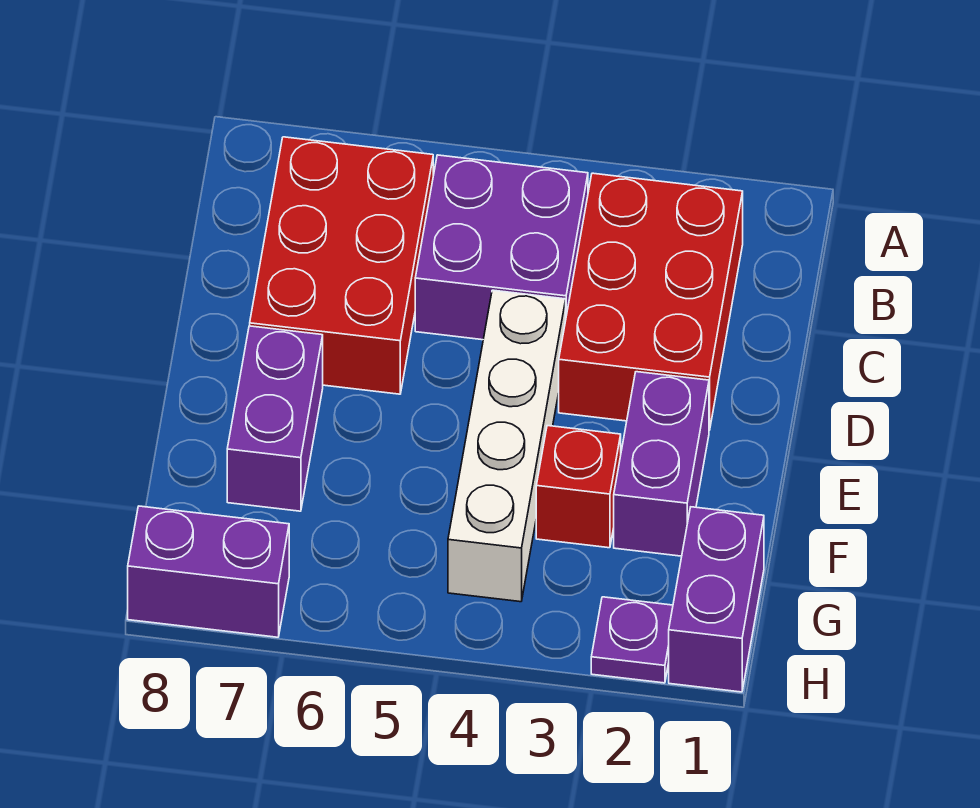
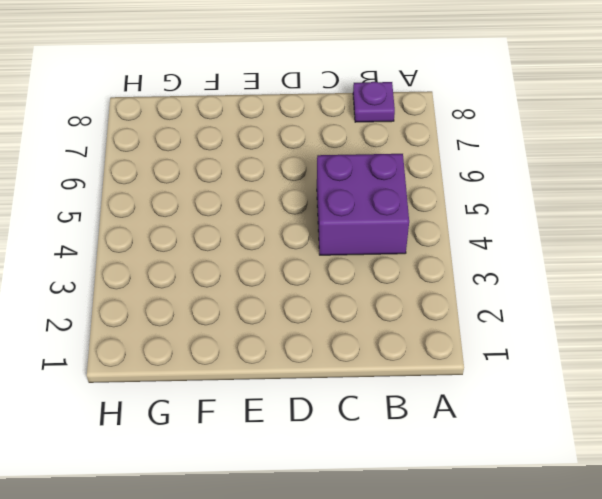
purple 1x1 plate [353,82,395,122] -> purple 1x1 plate moved to [591,597,673,683]
none -> red 2x3 brick [559,173,743,430]
none -> red 2x3 brick [250,137,433,394]

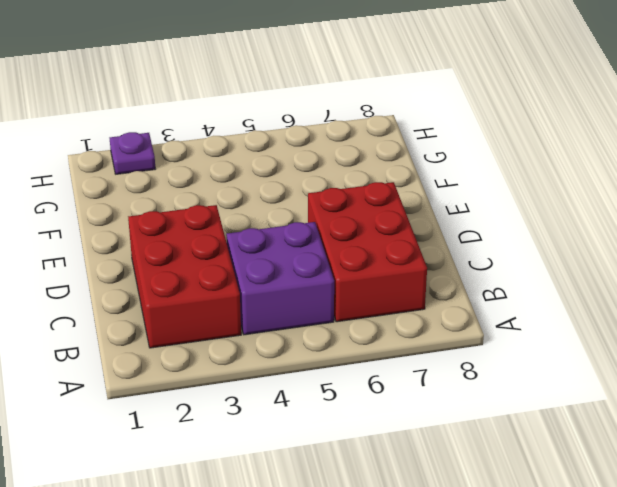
none -> white 1x4 brick [448,290,566,602]
none -> purple 1x2 brick [614,372,709,556]

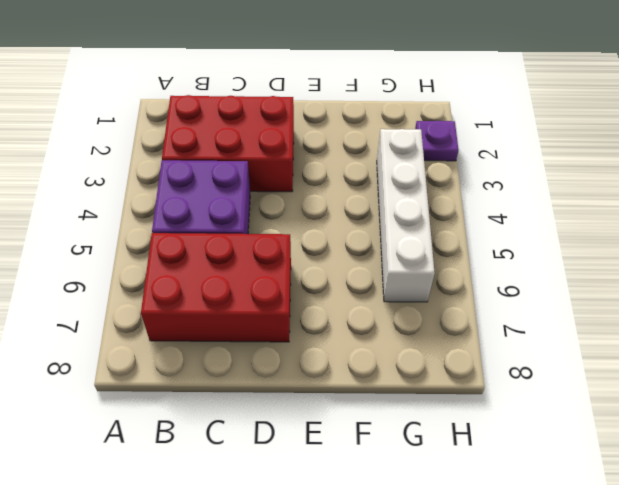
white 1x4 brick [377,129,435,302] -> white 1x4 brick turned to [448,290,566,602]
none -> purple 1x2 brick [614,372,709,556]
none -> purple 1x2 brick [227,326,323,511]

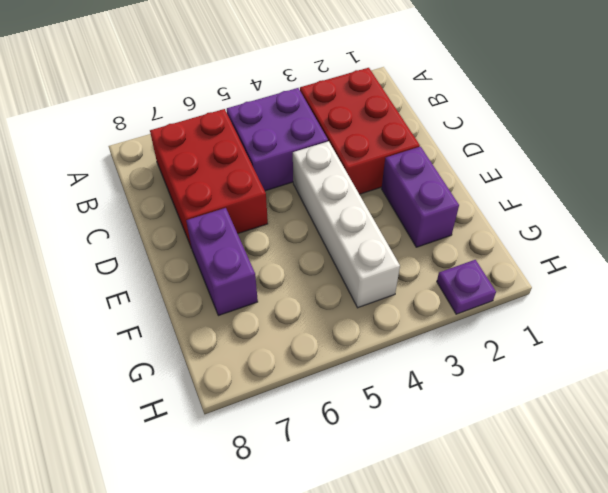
none -> red 1x1 brick [536,426,621,548]
none -> purple 1x2 brick [669,507,764,692]

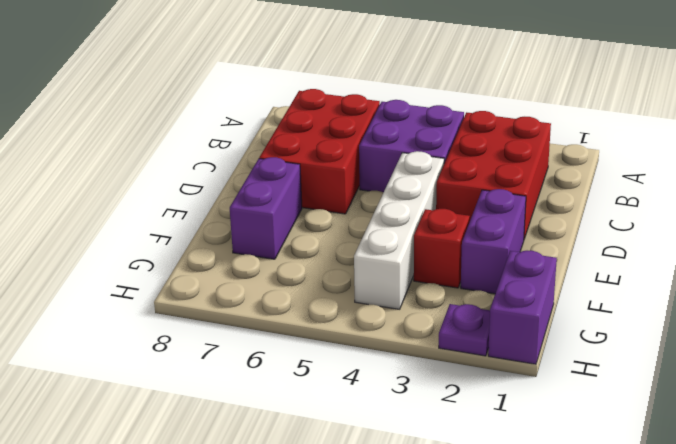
none -> purple 1x2 brick [128,506,289,637]

